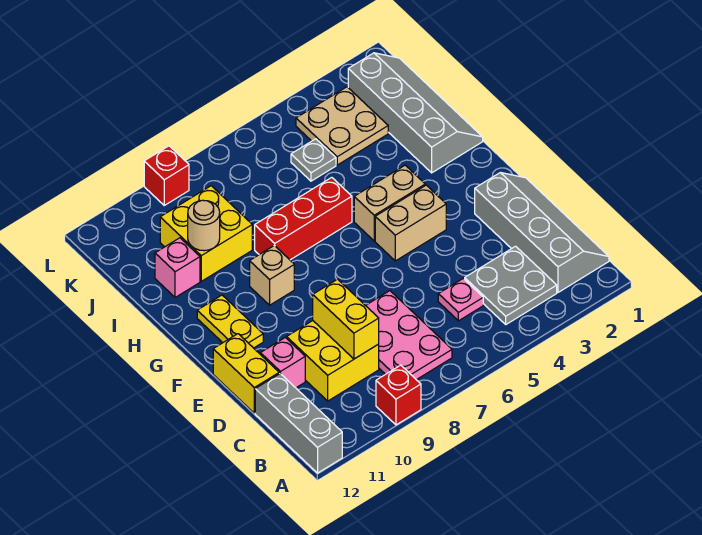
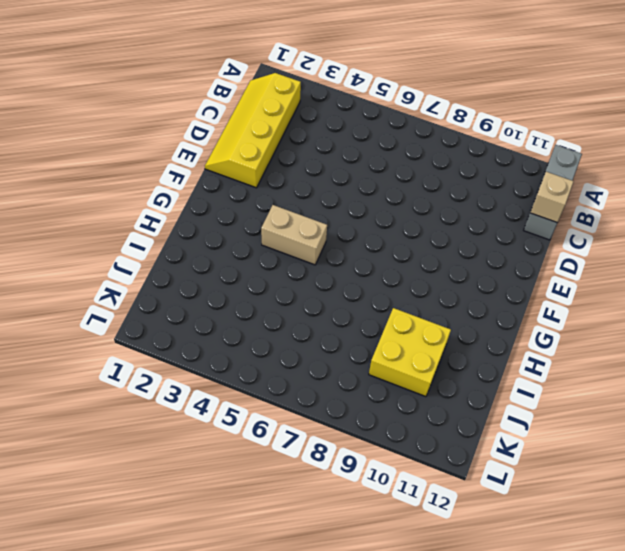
yellow 2x4 slope [205,73,301,188] -> grey 2x4 slope [475,173,609,292]
tan 1x1 brick [530,172,574,223] -> tan 1x1 brick moved to [250,245,294,305]
none -> red 1x1 brick [376,365,421,425]
none -> grey 2x2 plate [465,246,557,324]
none -> pink 2x3 plate [366,291,452,380]

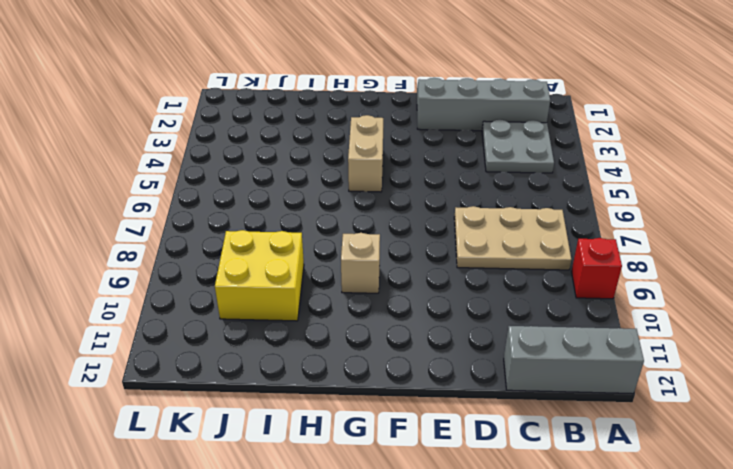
tan 2x3 plate [454,206,571,270] -> pink 2x3 plate [366,291,452,380]
none -> pink 1x1 plate [438,278,483,321]
none -> yellow 2x2 brick [287,321,379,401]
none -> pink 1x1 brick [260,338,305,388]

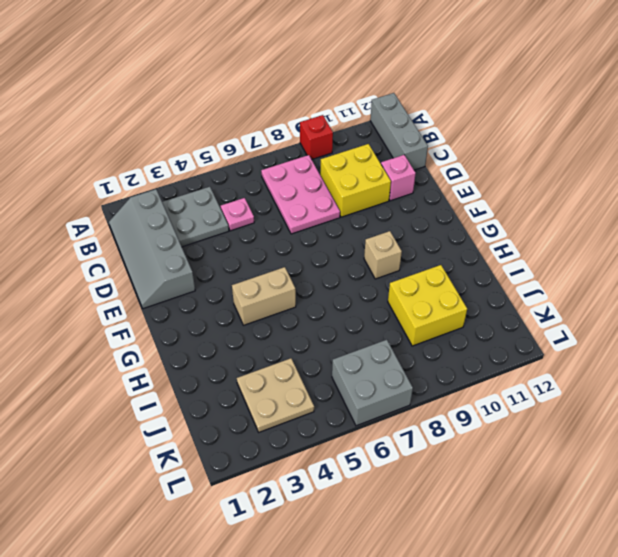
grey 2x2 brick [332,340,413,426] -> none
none -> yellow 1x2 brick [213,334,279,413]
none -> tan 1x2 brick [375,185,446,261]
none -> yellow 1x2 plate [197,295,263,348]

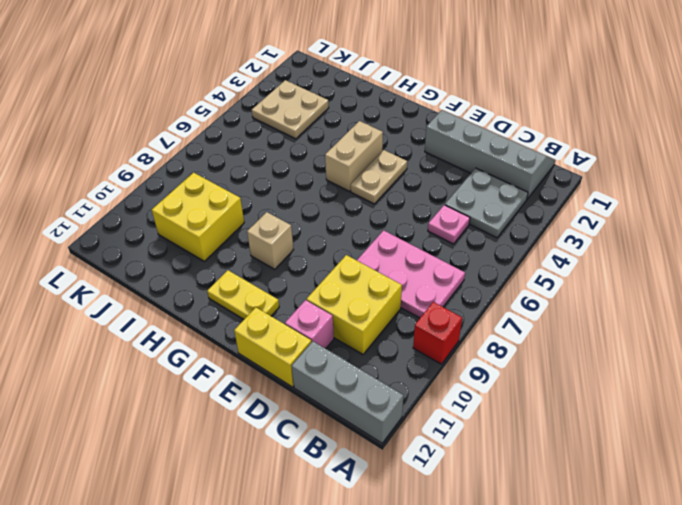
tan 1x2 plate [351,150,407,204] -> tan 1x2 brick [375,185,446,261]
none -> grey 2x4 slope [348,53,483,173]
none -> red 1x3 brick [255,177,352,260]
none -> pink 1x1 brick [155,238,200,297]

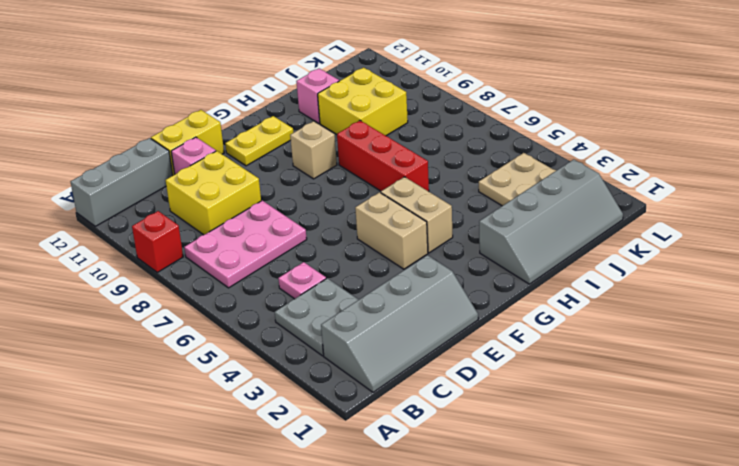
none -> grey 1x1 plate [291,139,336,181]
none -> red 1x1 brick [144,146,189,205]
none -> yellow 1x2 brick [313,279,379,359]

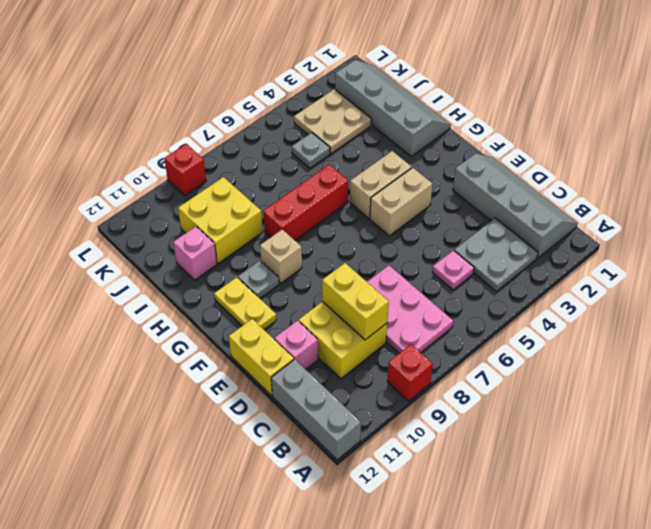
grey 1x1 plate [238,261,279,298] -> none
none -> tan 1x1 round brick [188,200,220,251]

